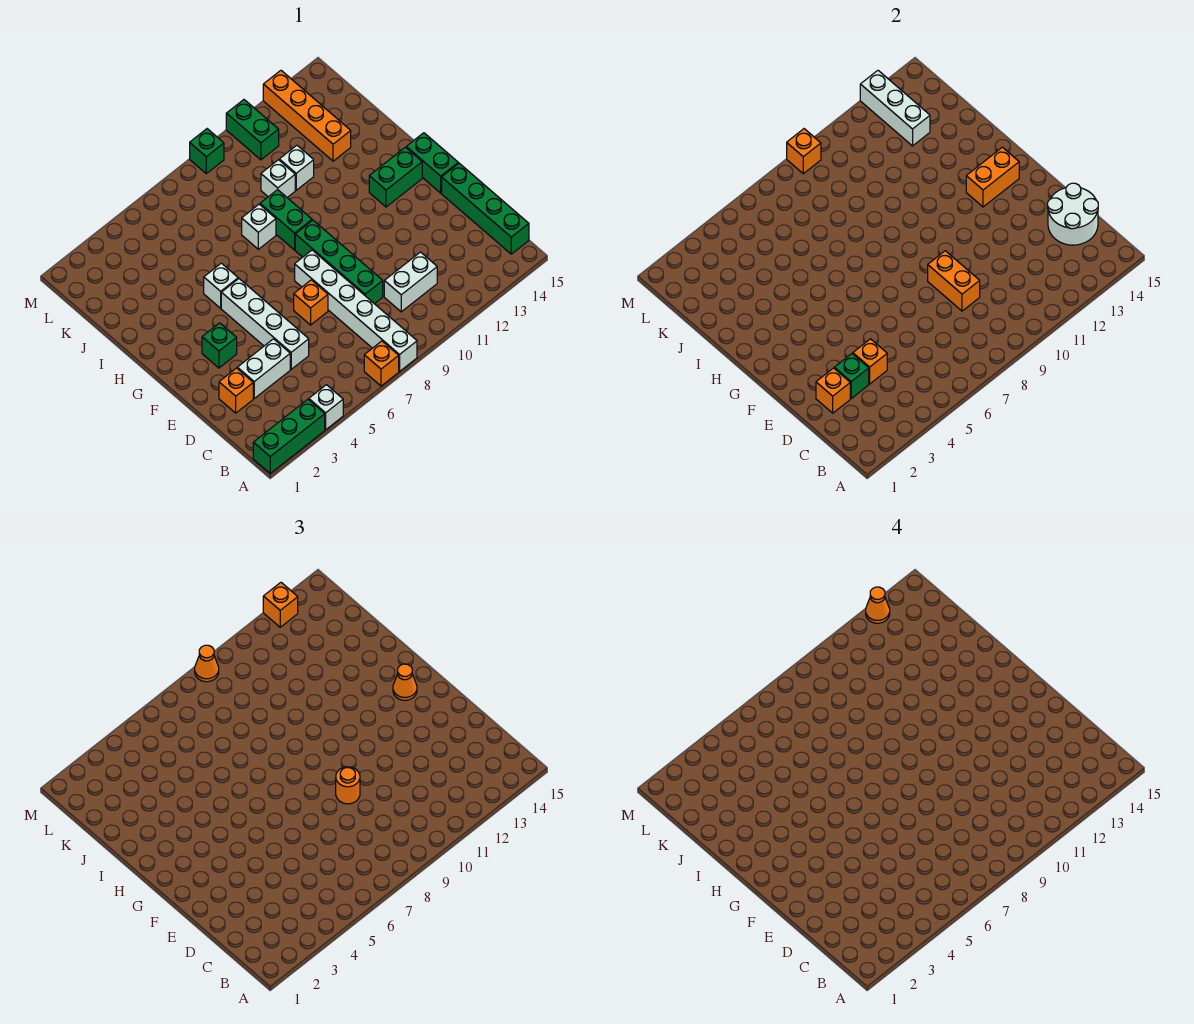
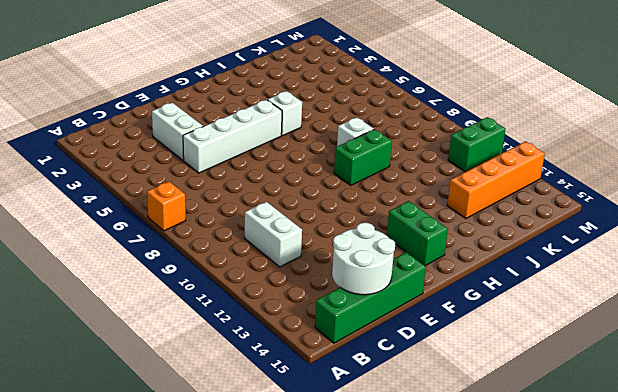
none -> green 1x3 brick [253,399,325,473]
none -> white 1x1 brick [309,385,343,430]
none -> white 1x6 brick [295,250,417,371]
none -> orange 1x1 brick [219,368,253,413]

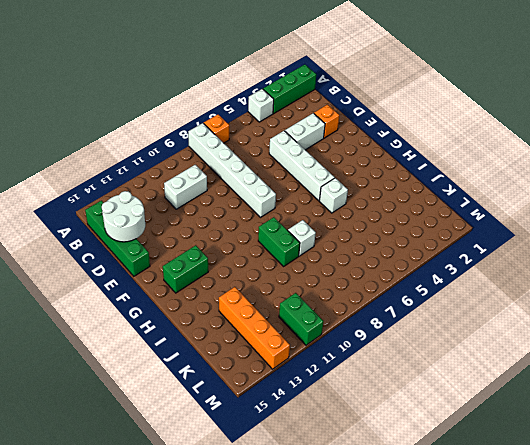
none -> green 1x4 brick [295,220,383,304]
none -> orange 1x1 brick [294,280,328,325]
none -> green 1x1 brick [202,323,237,368]
none -> green 1x2 brick [406,133,458,193]

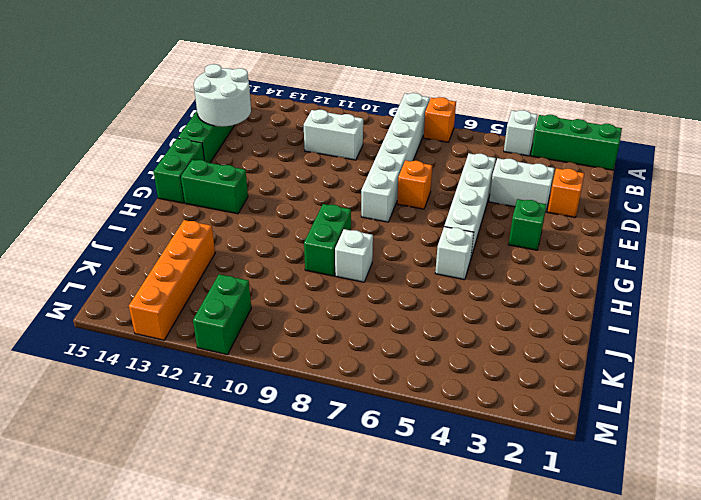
none -> green 1x4 brick [295,220,383,304]
none -> white 1x1 brick [261,160,295,197]
none -> white 1x1 brick [279,145,314,190]
none -> green 1x1 brick [190,129,224,174]

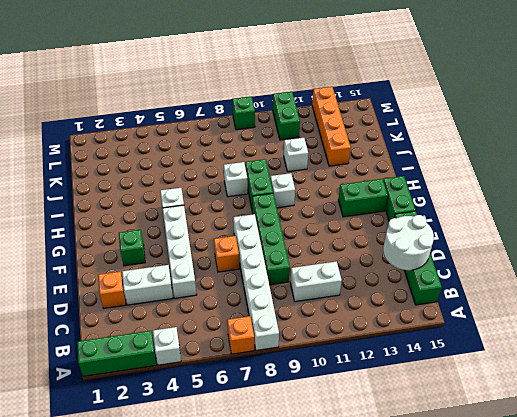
white 1x1 brick [270,173,295,208] -> white 1x1 brick moved to [261,160,295,197]
none -> orange 1x1 brick [816,368,850,413]
none -> green 1x1 brick [834,354,869,398]
none -> orange 1x1 brick [853,339,887,384]
none -> orange 1x2 brick [928,251,980,311]

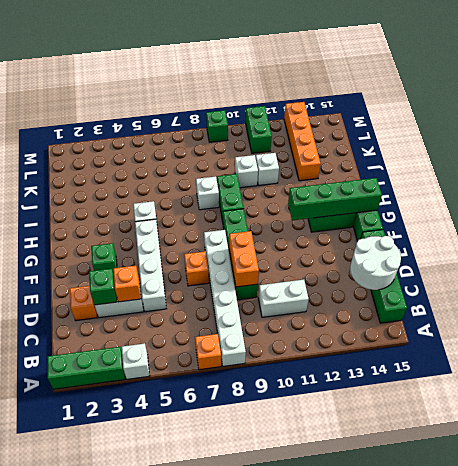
green 1x4 brick [288,178,382,221] -> orange 1x2 brick [966,147,1019,207]
none -> orange 1x1 brick [816,368,850,413]
none -> white 1x3 brick [860,71,930,146]
none -> orange 1x1 brick [787,129,821,174]
none -> orange 1x1 round brick [336,767,360,804]

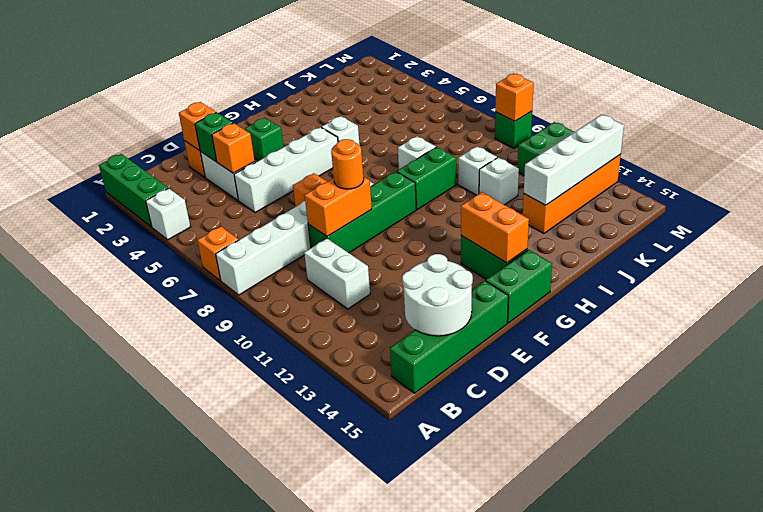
white 1x4 brick [524,115,624,205] -> white 1x3 brick [860,71,930,146]
none -> orange 1x1 cone [393,664,417,700]
none -> orange 1x1 cone [195,645,219,682]
none -> orange 1x1 brick [263,583,298,627]
none -> orange 1x1 cone [866,587,890,623]

